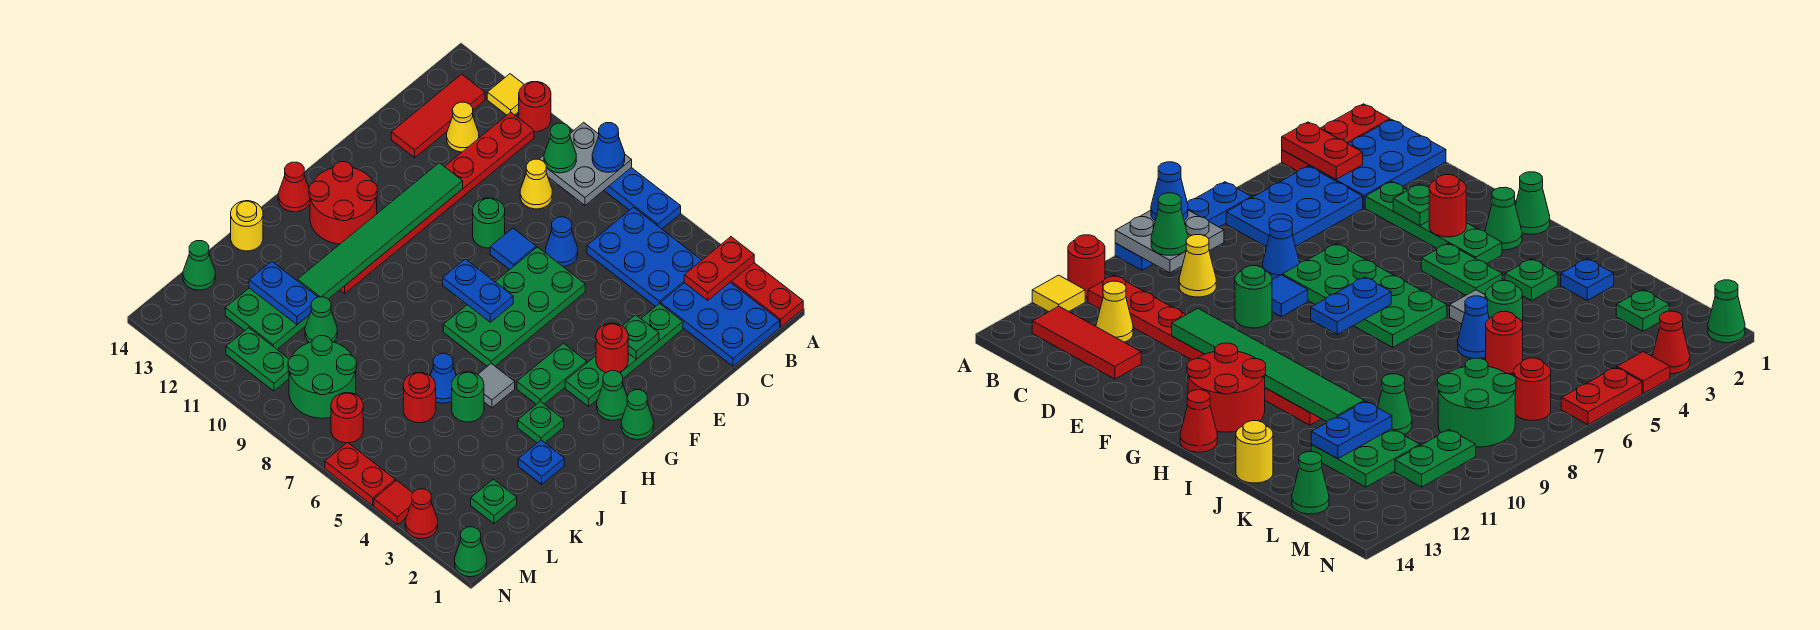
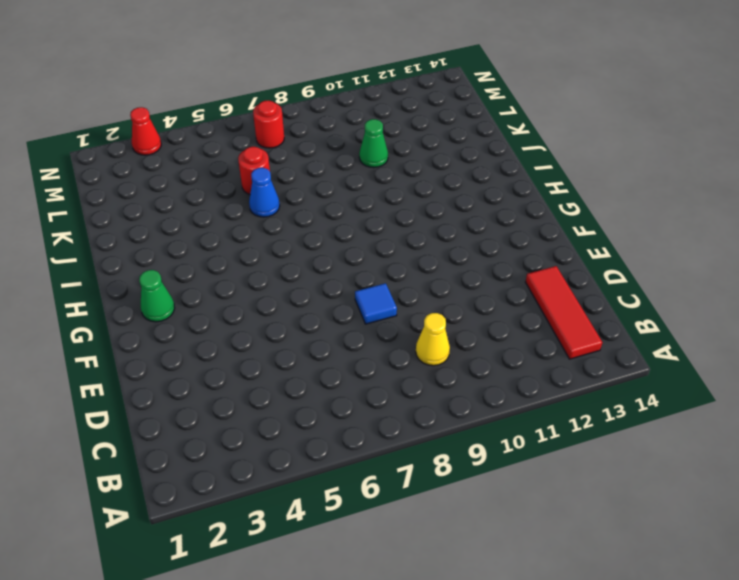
none -> red 1x3 plate [731,263,803,327]
none -> blue 1x4 plate [604,168,681,229]
none -> red 1x1 round brick [519,82,551,132]
none -> yellow 1x1 tile [487,74,524,115]

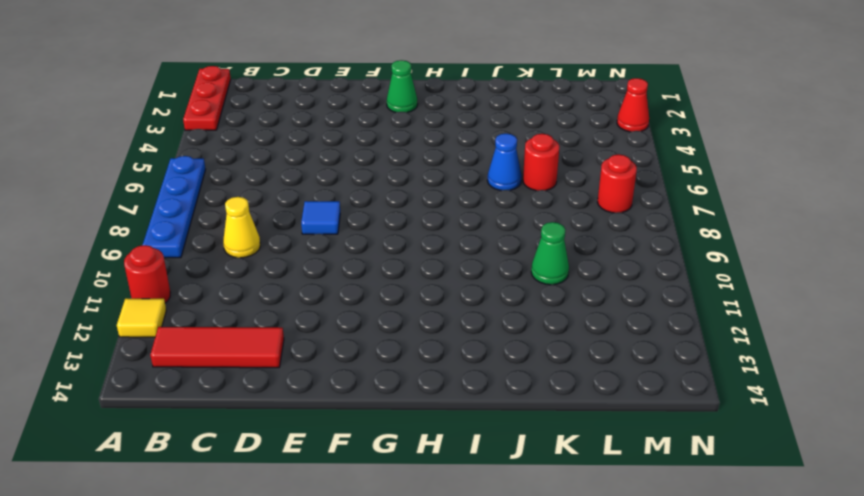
none -> blue 2x3 plate [661,282,780,366]
none -> blue 2x3 plate [587,207,702,306]
none -> red 1x8 plate [340,112,534,294]
none -> yellow 1x1 cone [447,102,479,152]

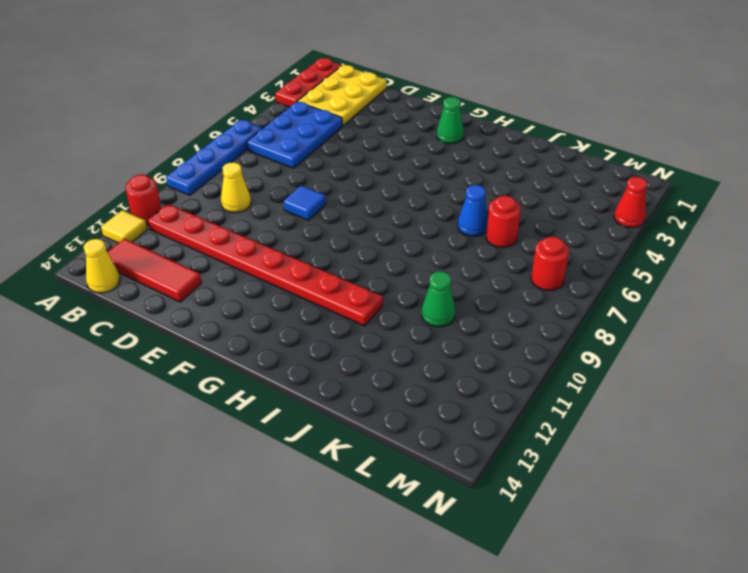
yellow 2x3 plate [298,65,386,126] -> blue 2x3 plate [661,282,780,366]
yellow 1x1 cone [84,239,120,293] -> yellow 1x1 cone moved to [447,102,479,152]
none -> green 1x4 plate [565,303,683,407]
none -> blue 1x1 cone [546,217,578,267]
none -> green 2x4 plate [443,247,585,366]
none -> green 1x1 round brick [473,198,505,248]

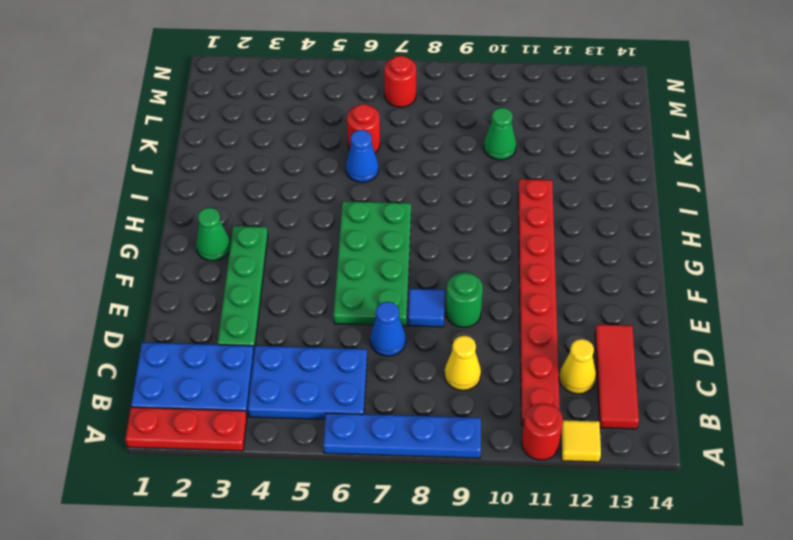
none -> green 1x1 cone [621,390,654,439]
none -> green 1x2 plate [517,343,587,404]
none -> red 2x2 round brick [309,162,377,244]
none -> red 1x1 cone [278,162,310,212]

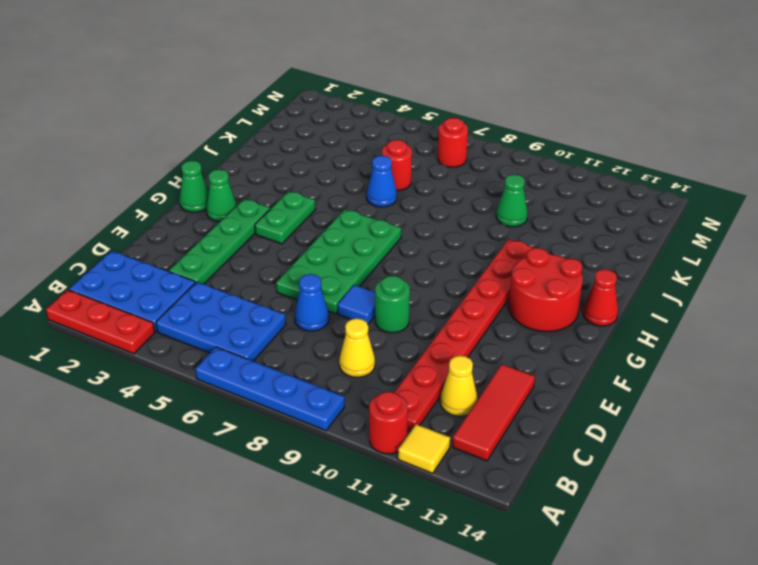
none -> green 1x1 plate [518,401,564,443]
none -> grey 1x1 tile [478,364,515,408]
none -> blue 1x1 plate [518,440,564,484]
none -> green 1x1 round brick [452,372,484,422]

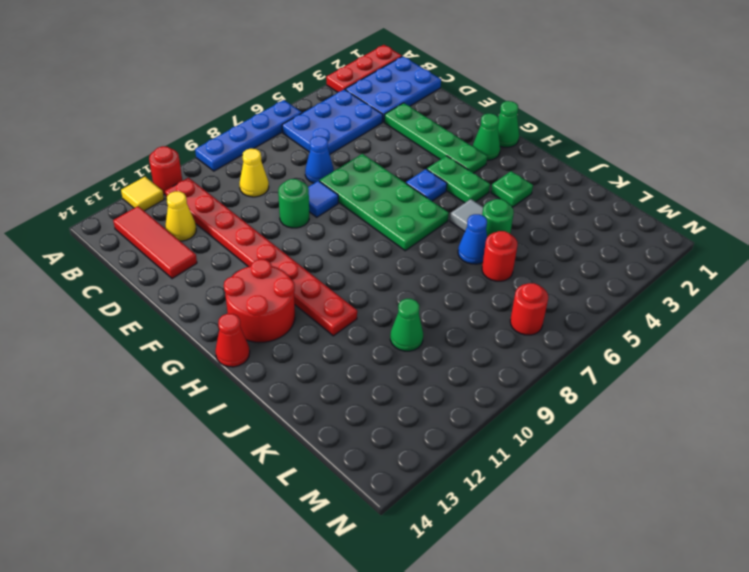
blue 1x1 plate [406,169,447,201] -> blue 1x1 plate moved to [518,440,564,484]
none -> yellow 1x1 round brick [231,201,263,251]
none -> green 2x2 plate [225,288,309,349]
none -> green 1x1 plate [471,479,517,524]
none -> green 2x2 round brick [288,336,356,418]

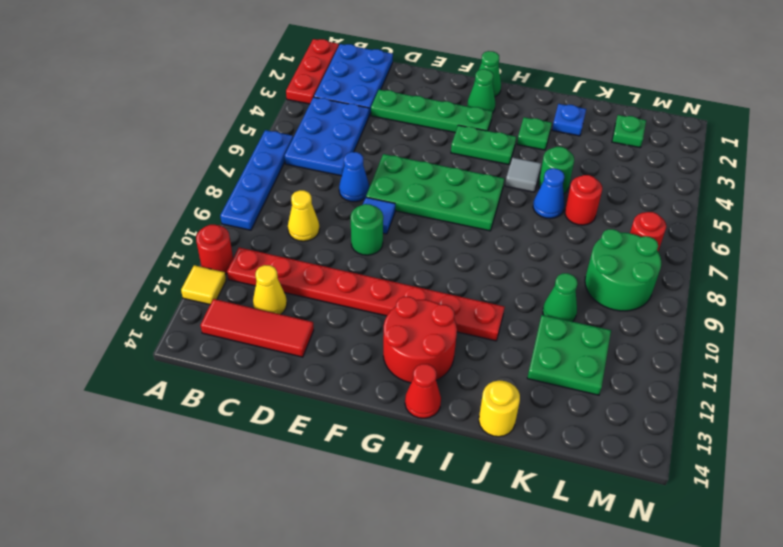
none -> green 1x1 cone [183,241,215,290]
none -> green 1x2 plate [226,328,289,391]
none -> green 1x1 cone [455,527,487,577]
none -> red 1x1 cone [405,489,438,539]

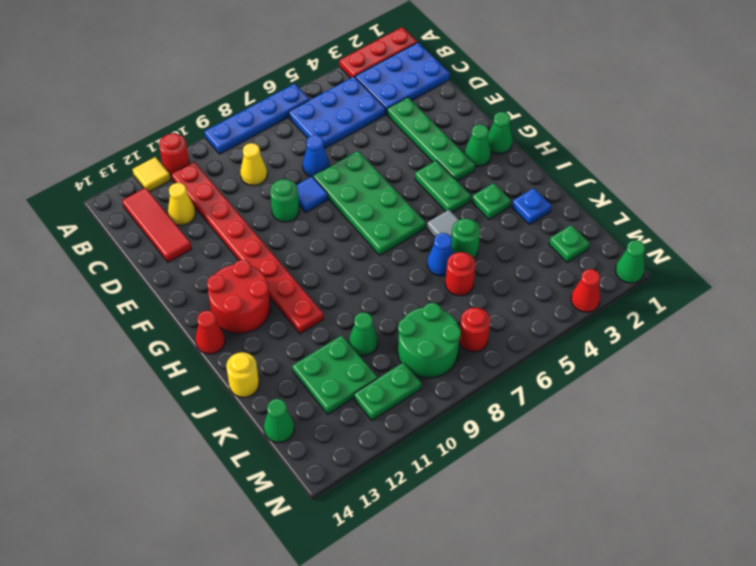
none -> red 1x1 tile [374,480,412,525]
none -> red 1x2 plate [325,442,395,506]
none -> red 1x2 plate [684,237,754,300]
none -> grey 2x2 plate [539,122,632,205]

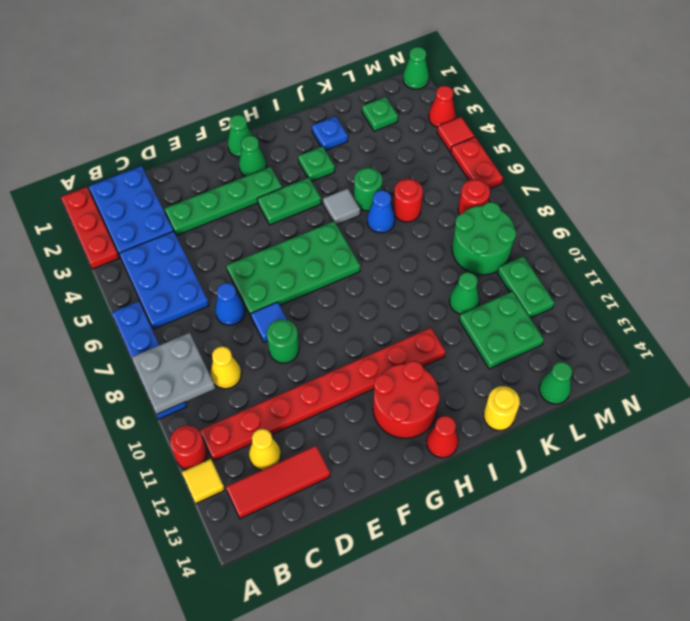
none -> red 1x2 plate [684,237,754,300]
none -> green 1x1 plate [623,315,659,359]
none -> green 1x6 tile [297,163,463,299]
none -> red 1x1 round brick [596,323,628,373]

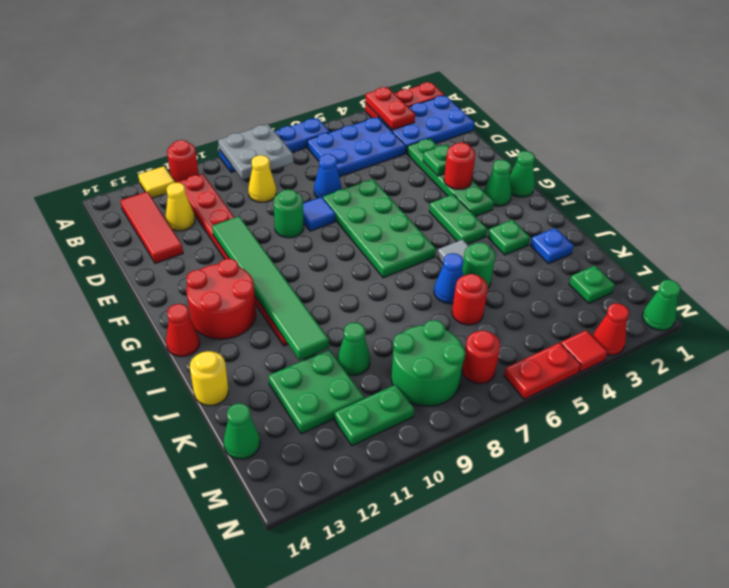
none -> blue 1x2 plate [443,259,513,322]
none -> blue 1x2 plate [249,261,317,325]
none -> blue 1x1 cone [592,123,625,172]
none -> green 1x1 cone [544,123,576,173]

